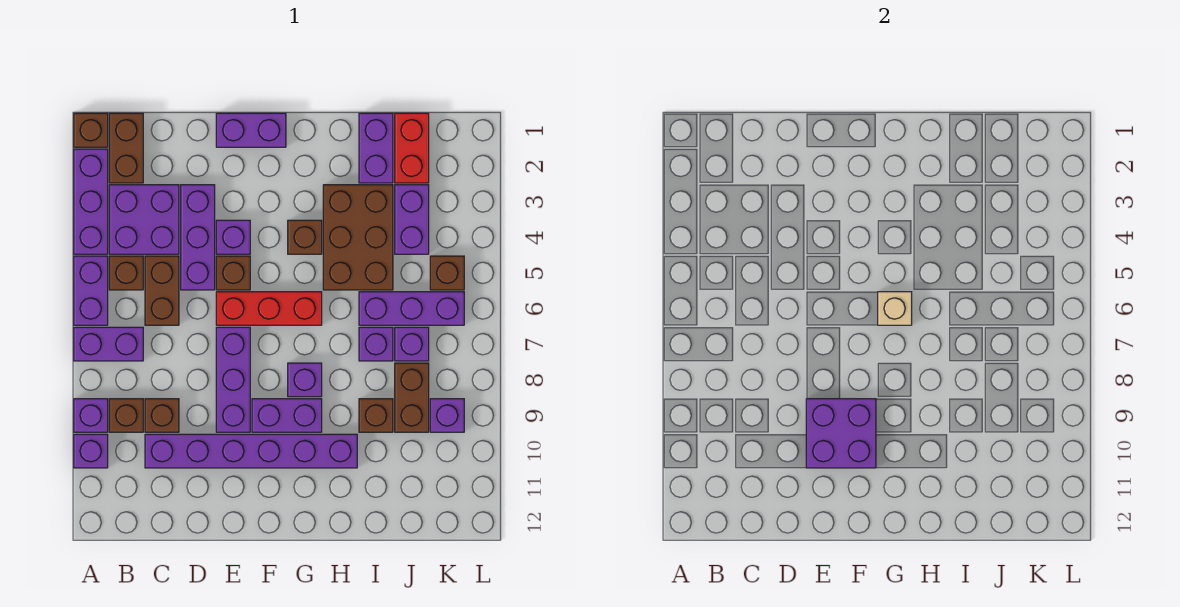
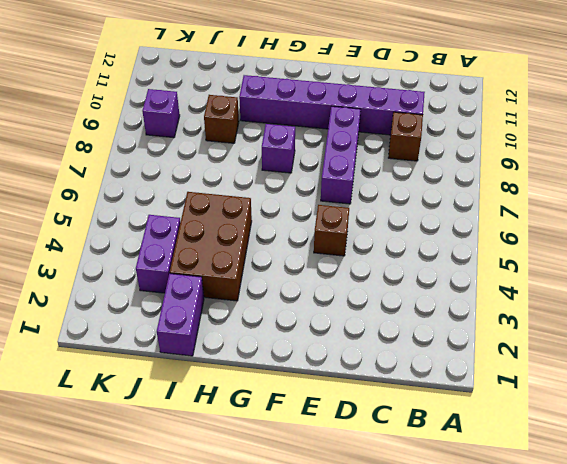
none -> brown 1x1 brick [74,113,108,147]
none -> purple 1x3 brick [74,149,108,254]
none -> purple 1x2 brick [74,256,108,325]
none -> purple 1x2 brick [74,327,143,361]

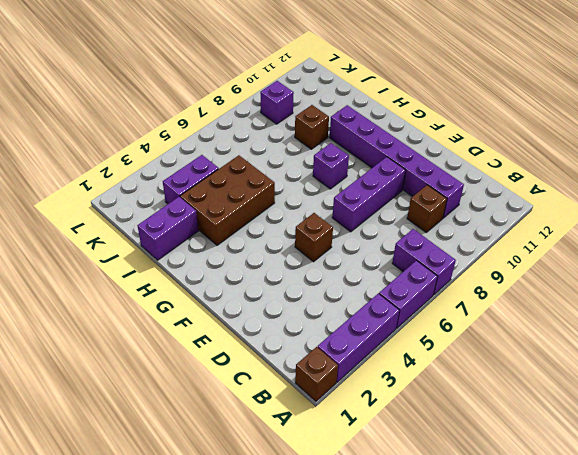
none -> purple 1x1 brick [74,399,108,432]
none -> purple 1x1 brick [74,434,108,468]
none -> brown 1x2 brick [109,113,143,183]
none -> purple 2x2 brick [109,185,179,254]

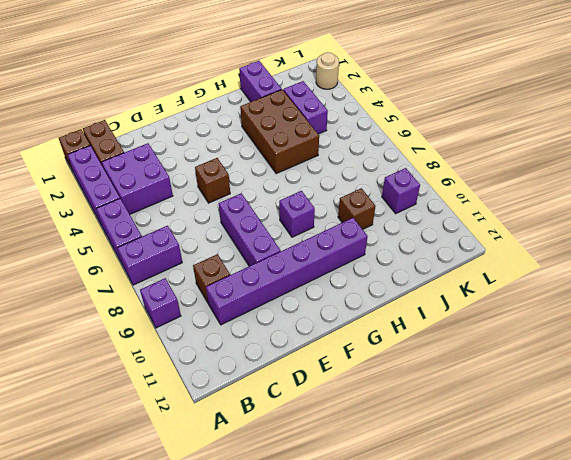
tan 1x1 round brick [316,53,339,89] -> none
none -> purple 1x1 brick [74,434,108,468]
none -> brown 1x1 brick [109,256,143,290]
none -> brown 1x1 brick [109,399,143,432]
none -> brown 1x2 brick [145,256,179,325]

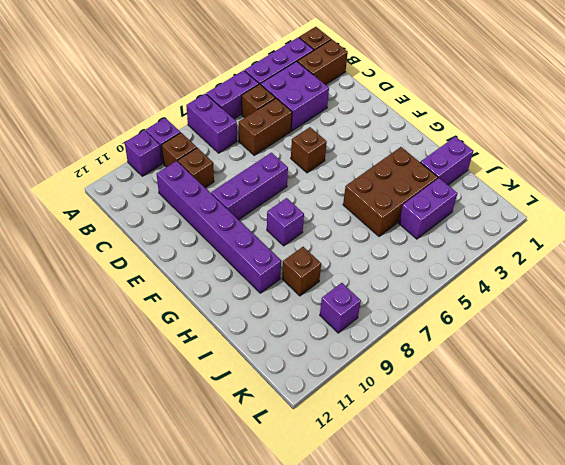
none -> purple 1x3 brick [181,185,215,290]
none -> purple 1x2 brick [216,113,286,147]
none -> purple 1x1 brick [216,220,250,254]
none -> red 1x3 brick [216,292,322,325]

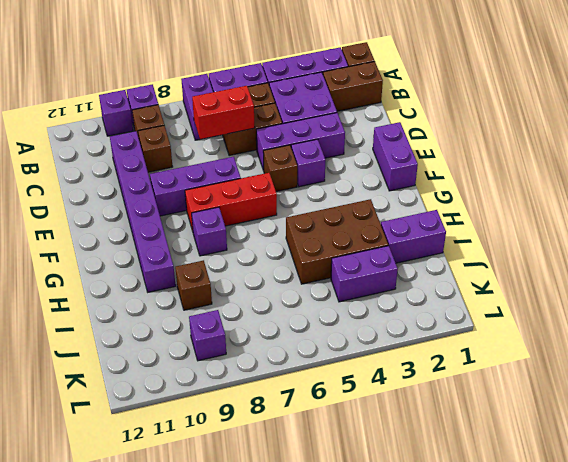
red 1x2 brick [192,86,255,139] -> red 1x2 brick moved to [395,113,429,183]
red 1x3 brick [185,173,277,231] -> red 1x3 brick turned to [216,292,322,325]
none -> purple 1x2 brick [252,399,322,432]
none -> brown 1x1 brick [288,220,322,254]
none -> purple 1x3 brick [359,292,464,325]
none -> purple 1x1 brick [359,327,393,361]

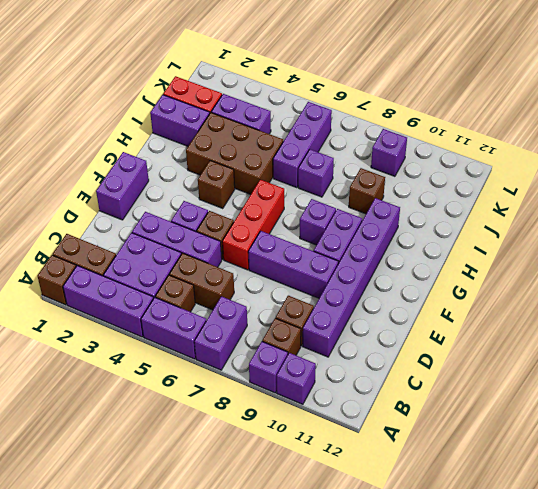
none -> purple 1x1 brick [395,327,429,361]
none -> brown 1x2 brick [395,363,429,432]
none -> brown 1x1 brick [430,256,464,290]
none -> purple 2x2 brick [806,399,876,468]

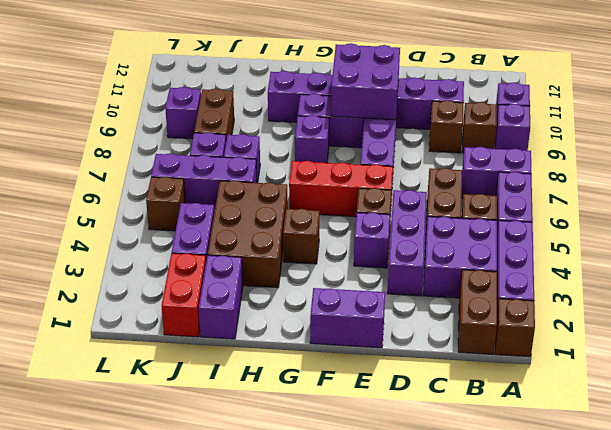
none -> brown 1x1 brick [359,399,393,432]
none -> tan 1x1 brick [878,292,912,325]

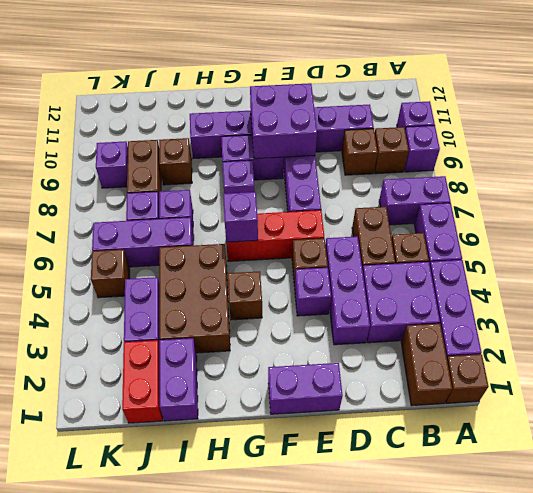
purple 1x1 brick [223,192,258,242] -> tan 1x1 brick [878,292,912,325]

